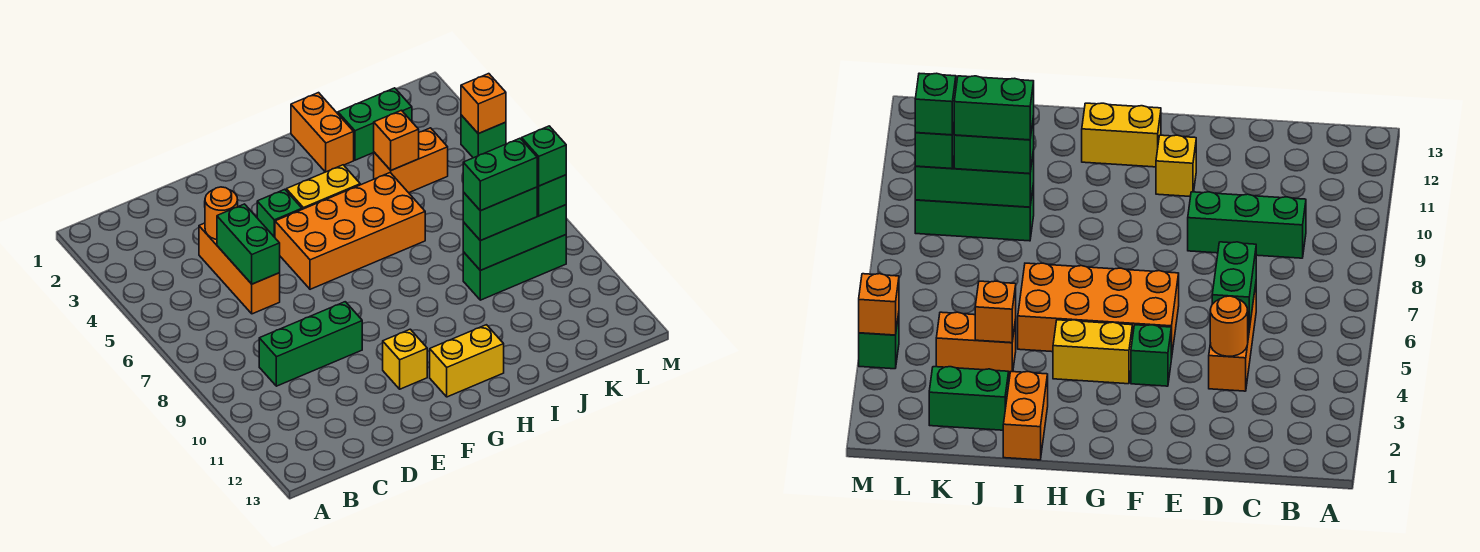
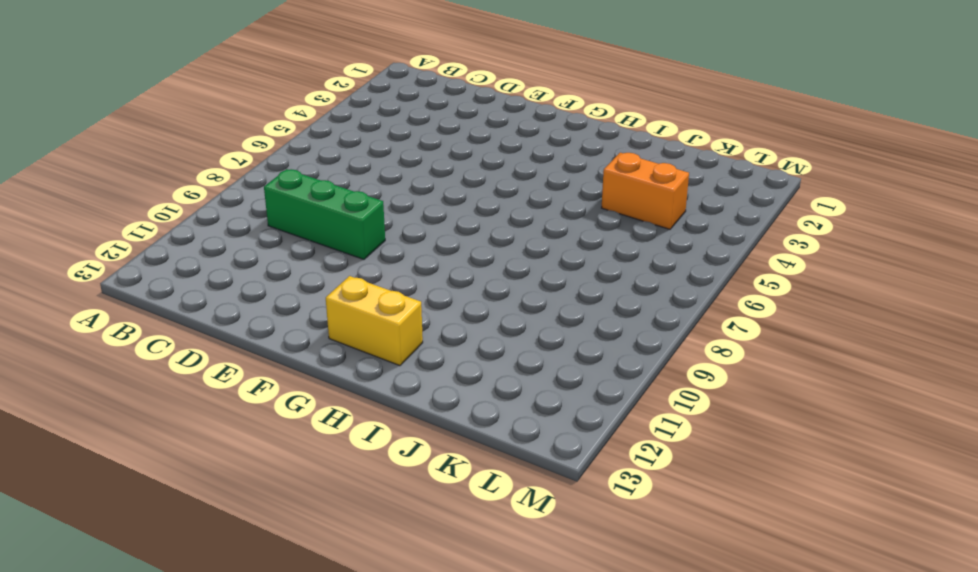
none -> orange 1x3 brick [199,223,280,314]
none -> green 1x1 brick [257,189,302,237]
none -> orange 2x4 brick [275,173,425,289]

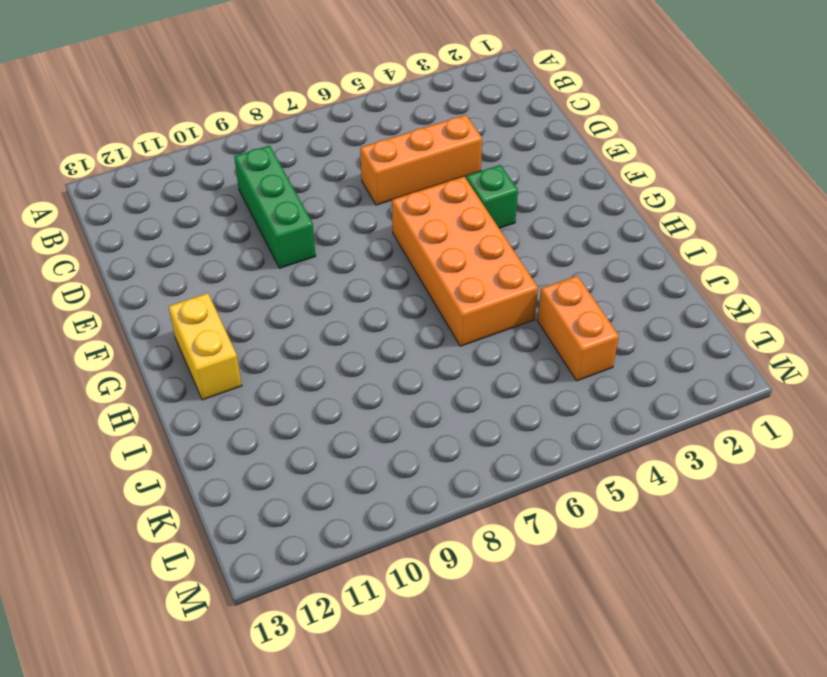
none -> yellow 1x1 brick [383,329,427,389]
none -> yellow 1x2 brick [286,165,360,209]
none -> orange 1x2 brick [291,93,354,172]

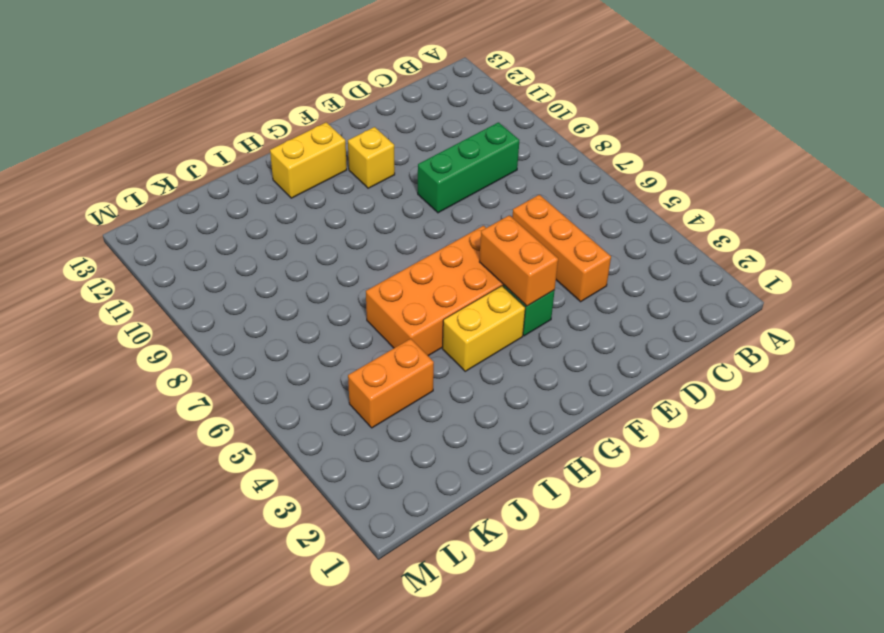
orange 1x2 brick [479,215,558,306] -> orange 1x2 brick moved to [291,93,354,172]
none -> green 1x2 brick [338,88,412,160]
none -> green 1x3 brick [463,235,566,300]
none -> green 1x1 brick [461,115,506,158]

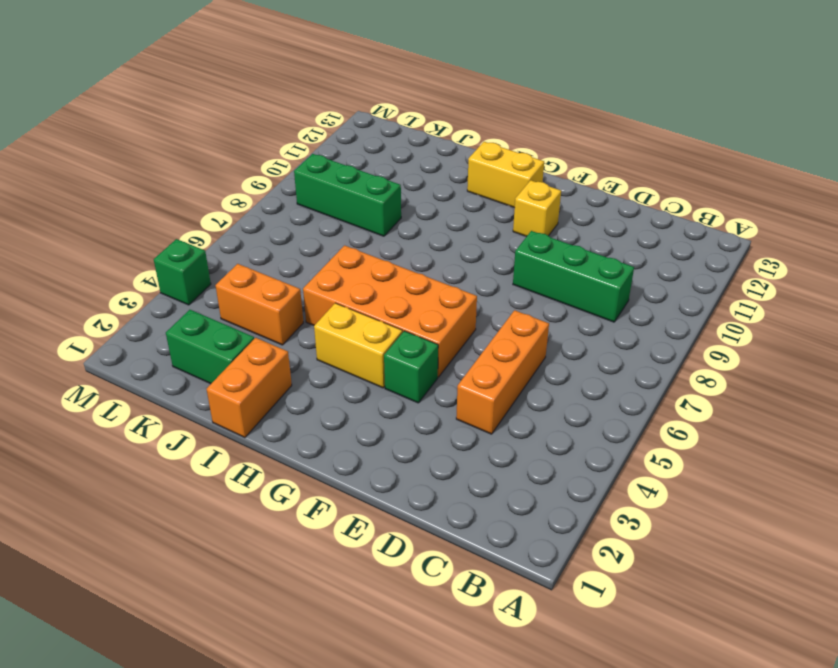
none -> orange 1x1 round brick [205,187,238,239]
none -> green 1x2 brick [217,204,280,284]
none -> orange 1x1 brick [374,110,419,170]

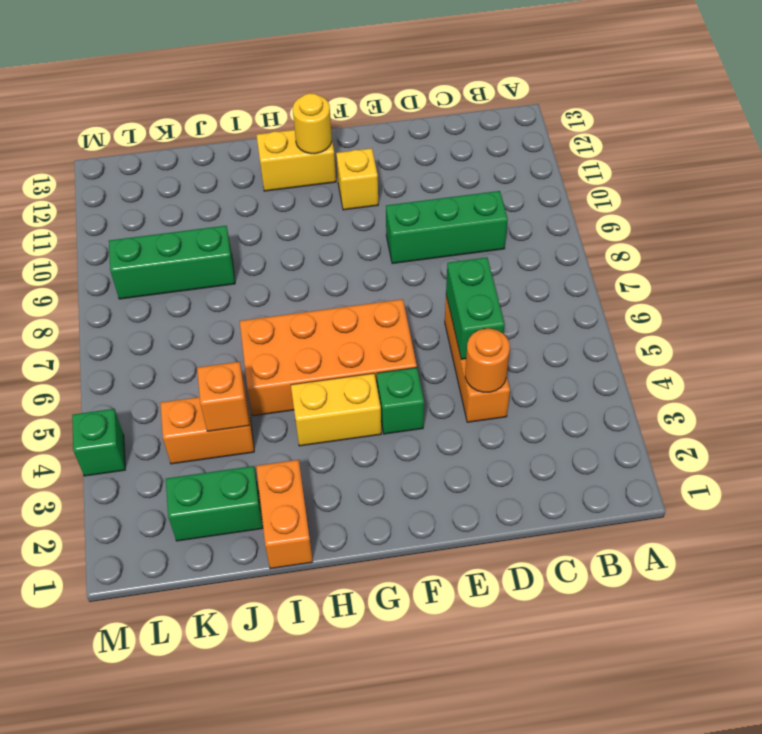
yellow 1x1 round brick [293,93,332,154] -> none
none -> green 1x3 brick [463,205,566,270]
none -> orange 1x1 brick [461,74,506,134]
none -> green 1x2 brick [463,187,537,241]

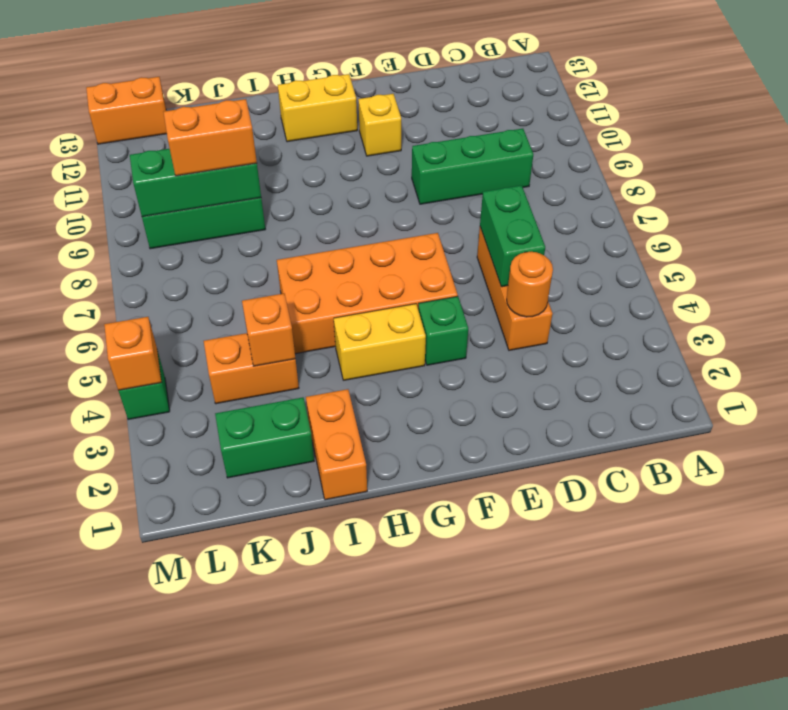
orange 1x2 brick [164,99,257,176] -> green 1x2 brick [463,187,537,241]
orange 1x2 brick [86,77,167,144] -> none
none -> green 1x1 brick [537,175,566,216]
none -> green 1x2 brick [463,138,537,211]
none -> green 1x1 brick [522,126,566,186]

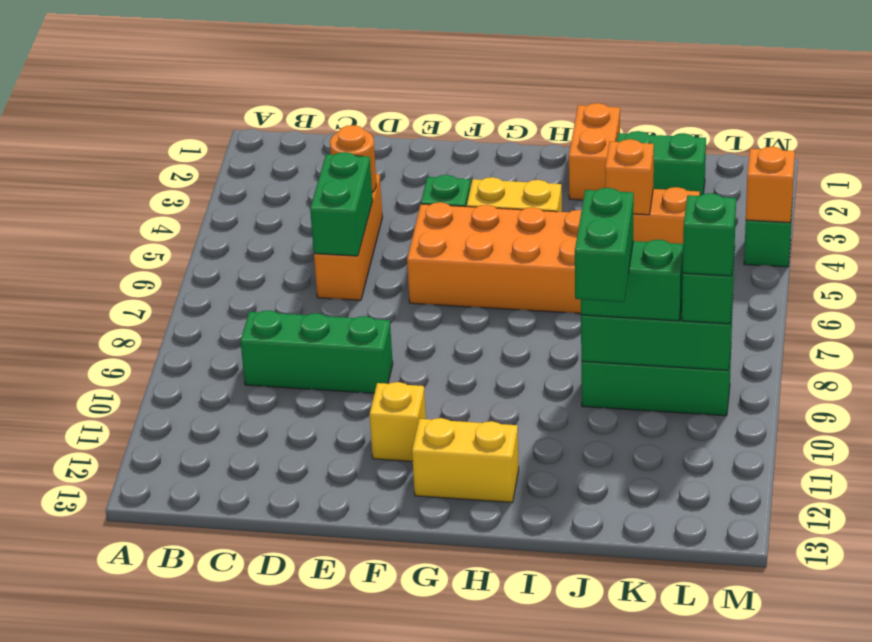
green 1x2 brick [575,188,634,302] -> green 1x2 brick turned to [463,138,537,211]

